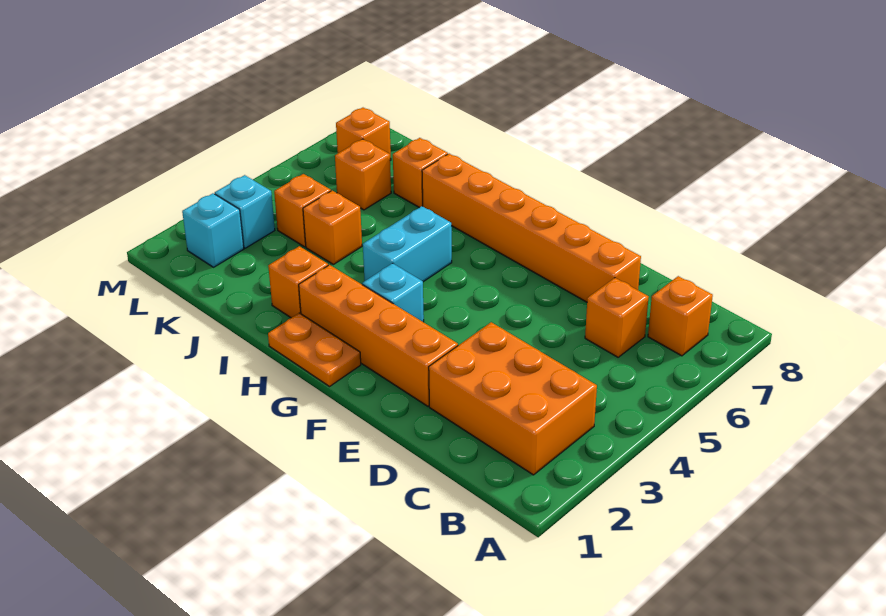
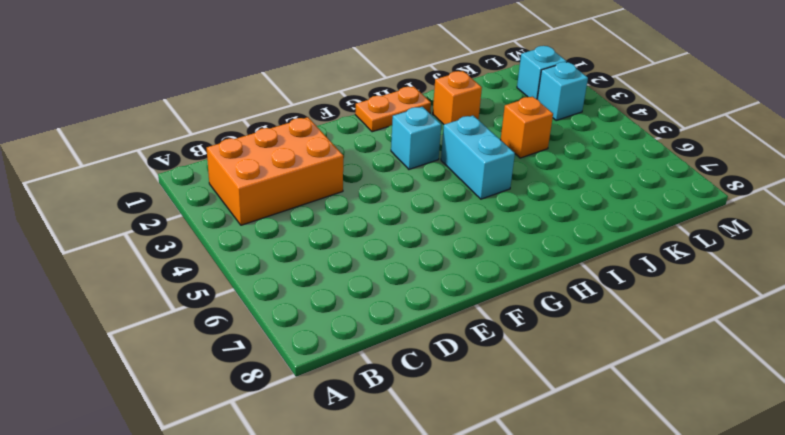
none -> orange 1x1 brick [648,276,713,356]
none -> orange 1x1 brick [585,278,649,357]
none -> orange 1x6 brick [422,154,641,302]

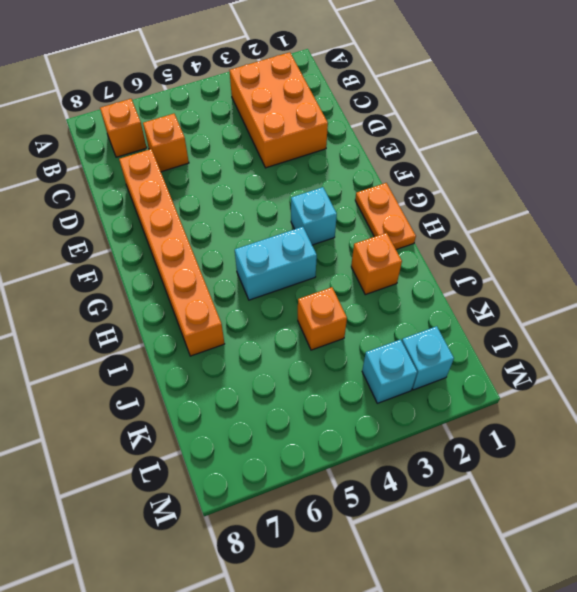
none -> orange 1x4 brick [299,265,458,406]
none -> orange 1x1 brick [393,138,448,208]
none -> orange 1x1 brick [274,174,331,247]

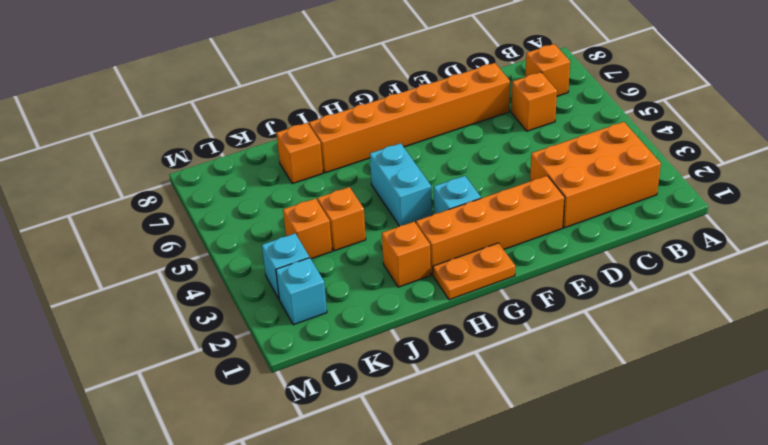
none -> orange 1x1 brick [335,139,391,210]
none -> orange 1x1 brick [336,108,391,161]

